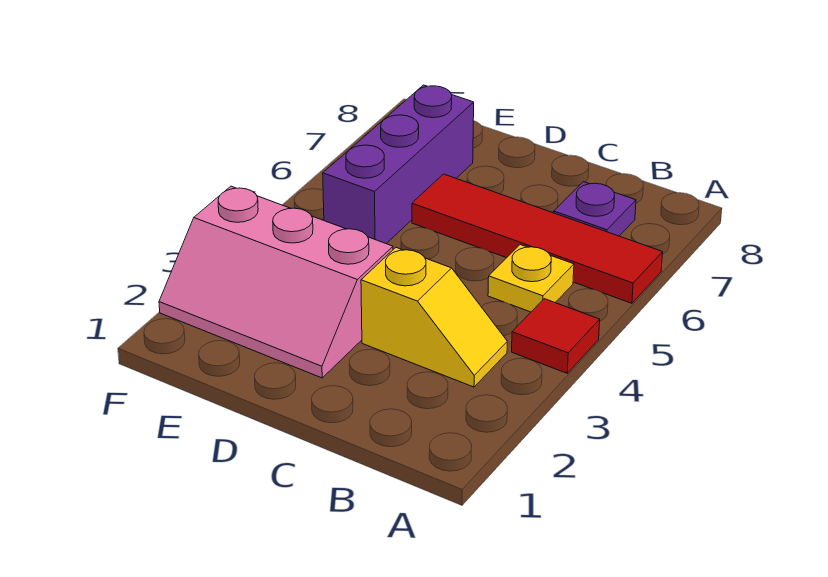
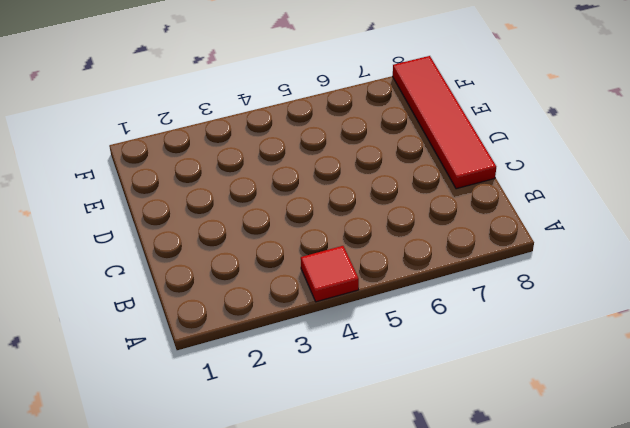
red 1x4 tile [393,56,496,189] -> red 1x4 tile moved to [412,174,663,303]
none -> yellow 1x2 slope [361,248,507,387]
none -> yellow 1x1 plate [488,245,574,312]

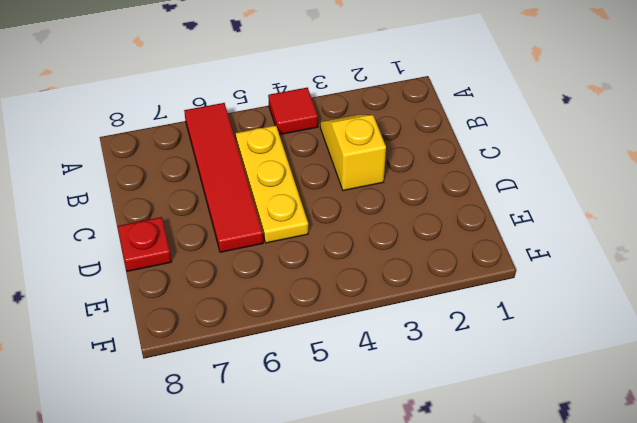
yellow 1x3 plate [236,125,308,243] -> yellow 1x1 plate [488,245,574,312]
red 1x1 plate [118,217,171,271] -> none
none -> purple 1x1 plate [554,182,636,236]
none -> pink 2x3 slope [159,186,393,378]

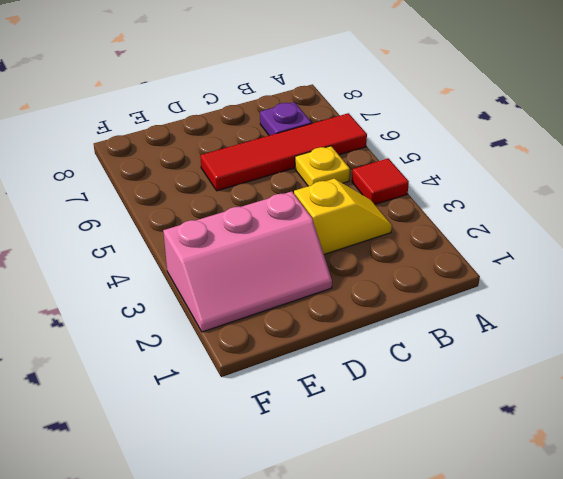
none -> purple 1x3 brick [323,85,474,243]

